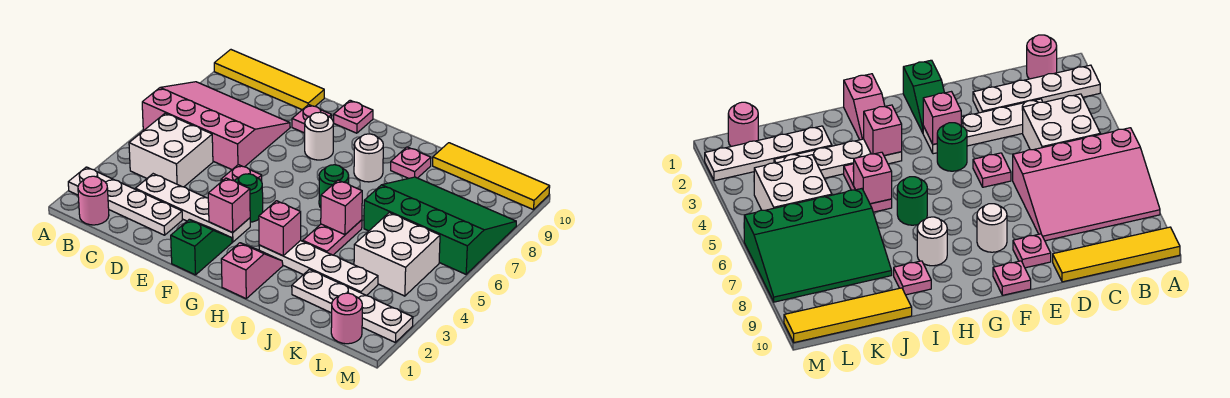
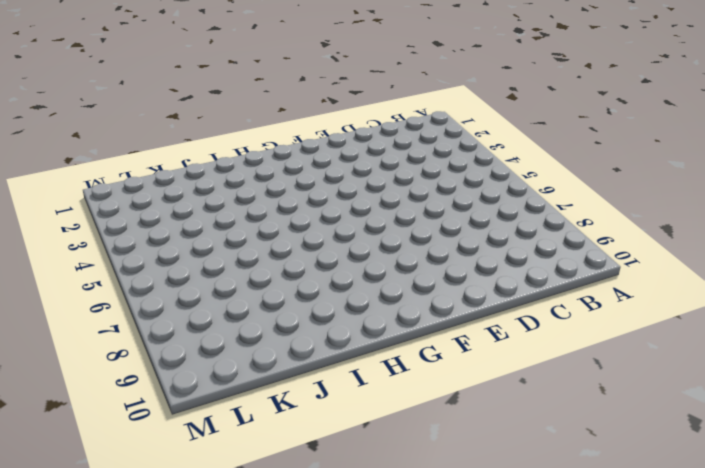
none -> white 1x4 plate [68,167,182,235]
none -> pink 3x4 slope [142,82,290,170]
none -> yellow 1x4 tile [214,50,324,110]

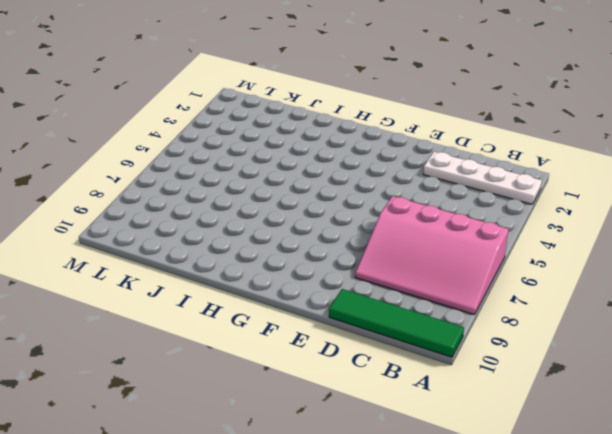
green 1x4 tile [329,289,464,357] -> yellow 1x4 tile [214,50,324,110]
none -> pink 1x1 round brick [78,176,109,225]
none -> white 2x2 brick [129,113,213,187]
none -> white 1x4 plate [135,174,250,242]

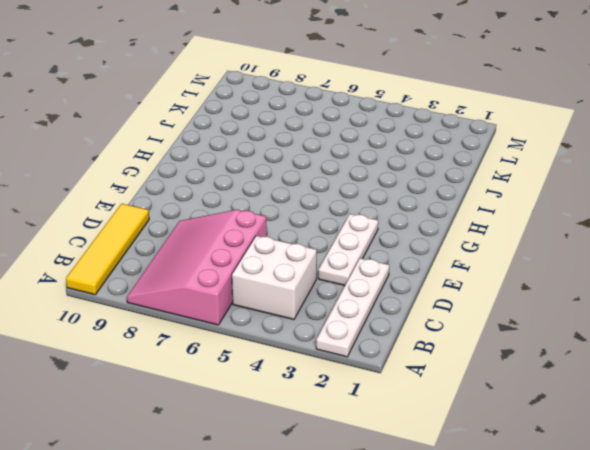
white 1x3 plate [318,214,378,285] -> white 1x4 plate [135,174,250,242]
none -> pink 1x1 round brick [78,176,109,225]
none -> pink 1x1 plate [221,165,262,182]
none -> pink 1x1 plate [292,105,332,133]

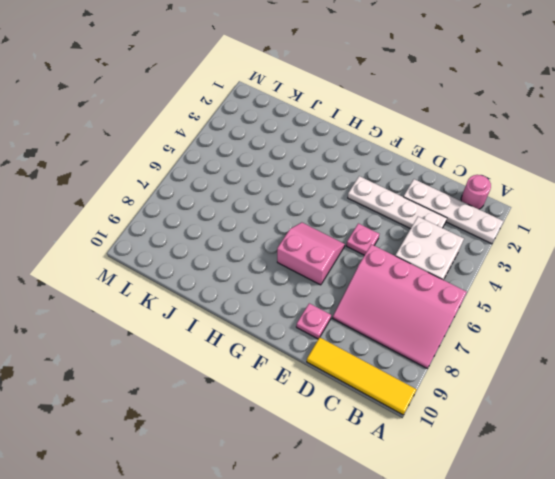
pink 2x2 slope [277,222,345,285] -> none
none -> green 1x2 slope [171,219,232,275]
none -> green 1x1 round brick [235,174,263,222]
none -> white 1x1 round brick [305,112,334,160]

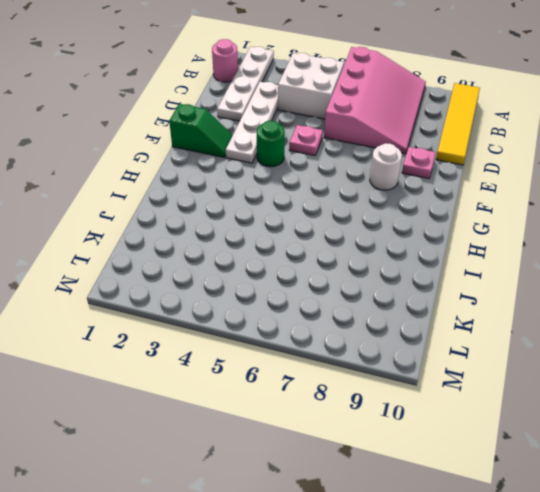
none -> pink 1x1 plate [334,100,373,133]
none -> pink 1x2 slope [221,243,283,299]
none -> white 1x4 plate [259,240,378,296]

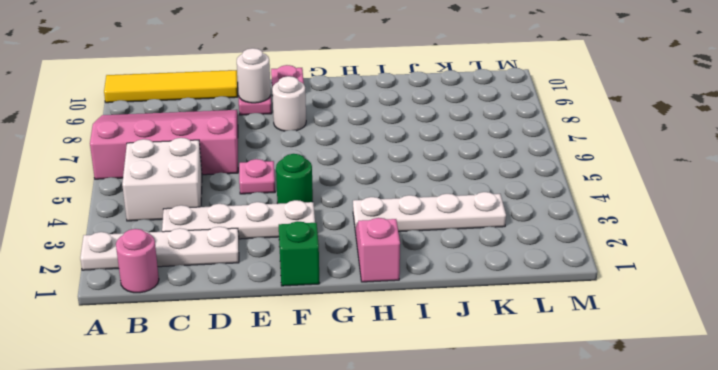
white 1x1 round brick [237,48,271,103] -> white 1x1 round brick moved to [354,134,383,182]
none -> green 1x1 round brick [319,165,349,208]
none -> pink 1x2 plate [303,220,362,255]
none -> pink 1x1 plate [391,147,431,178]

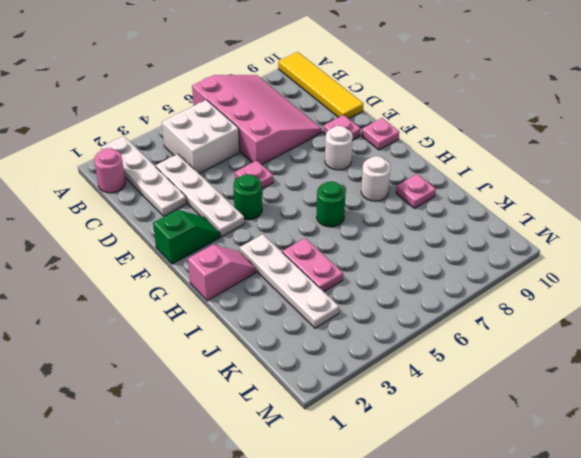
pink 1x2 plate [282,238,343,292] -> pink 1x2 plate turned to [303,220,362,255]
none -> white 1x4 plate [292,269,413,342]
none -> green 3x4 slope [364,177,516,274]
none -> yellow 1x4 tile [433,143,550,210]

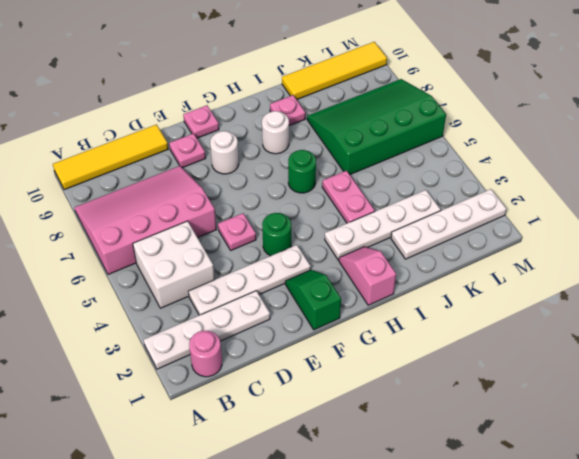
none -> white 2x2 brick [354,213,440,296]
none -> pink 1x1 round brick [331,293,362,344]
none -> pink 1x1 brick [208,178,250,233]

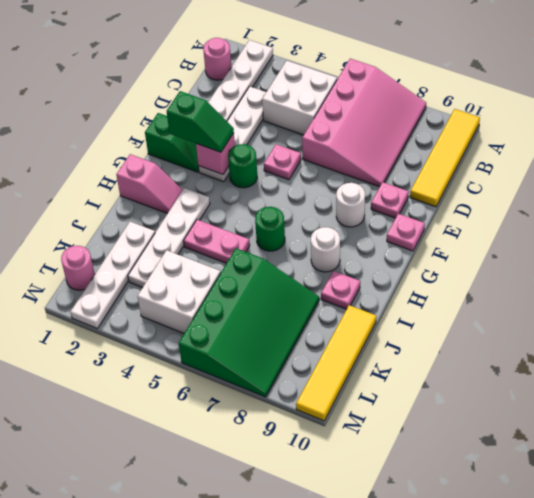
green 1x2 slope [167,91,234,152] -> none
none -> pink 1x1 brick [259,201,301,256]
none -> pink 1x1 brick [321,180,362,235]

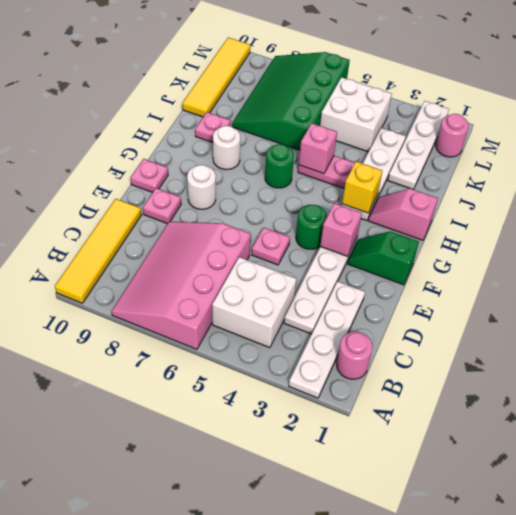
yellow 1x1 brick [342,162,382,213] -> pink 1x1 brick [259,201,301,256]

